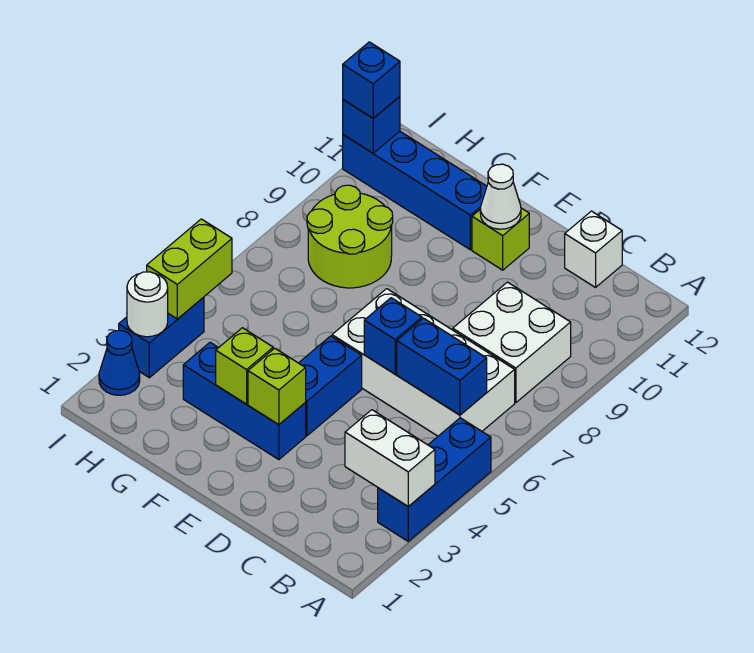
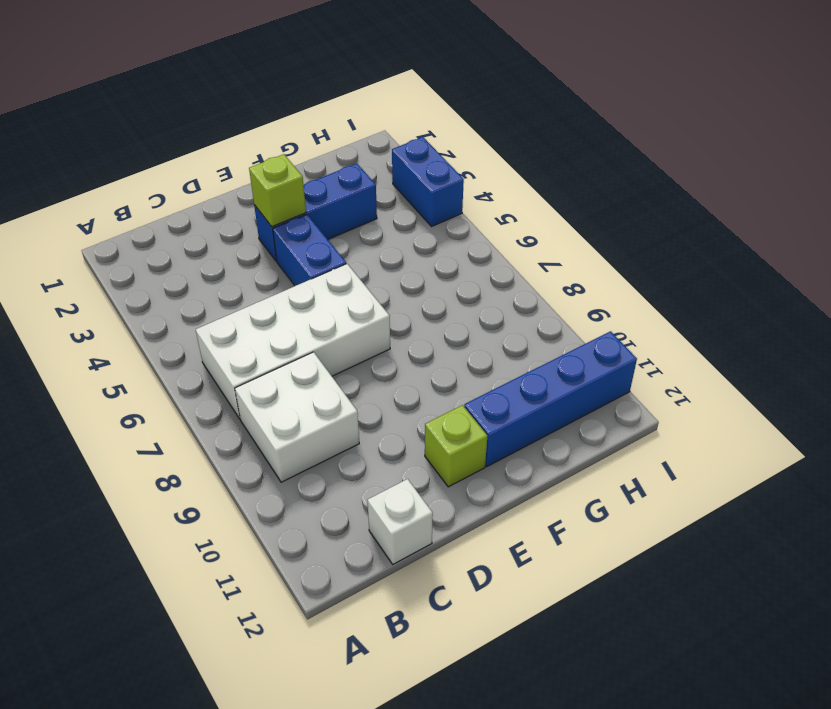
none -> blue 1x3 brick [378,418,491,541]
none -> lime 2x2 round brick [307,185,393,288]
none -> blue 1x1 cone [99,331,140,395]

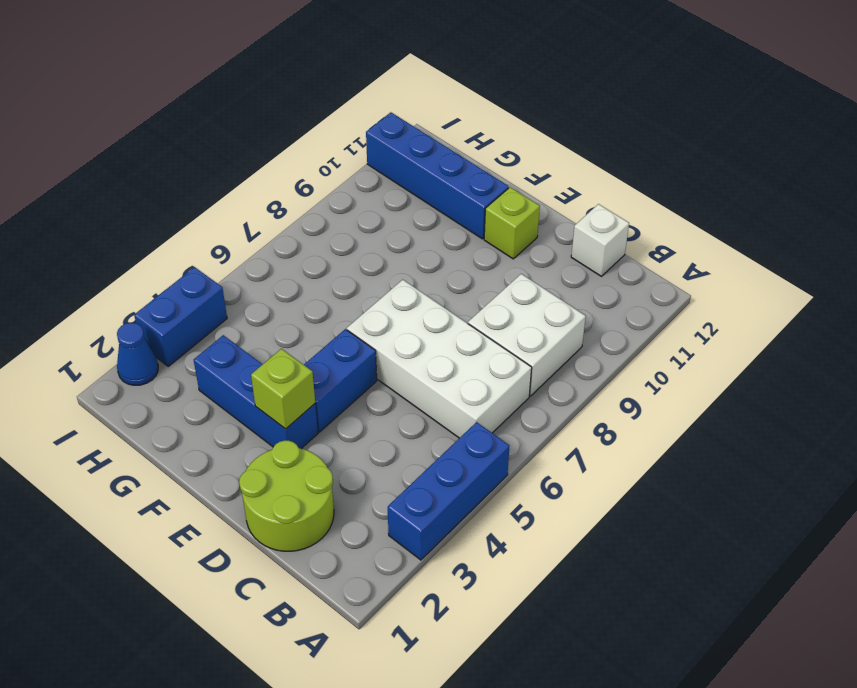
lime 2x2 round brick [239,441,334,551] -> lime 2x2 round brick moved to [307,185,393,288]
none -> white 1x2 brick [345,410,435,507]
none -> blue 1x2 brick [397,318,487,415]
none -> blue 1x1 brick [364,298,422,374]

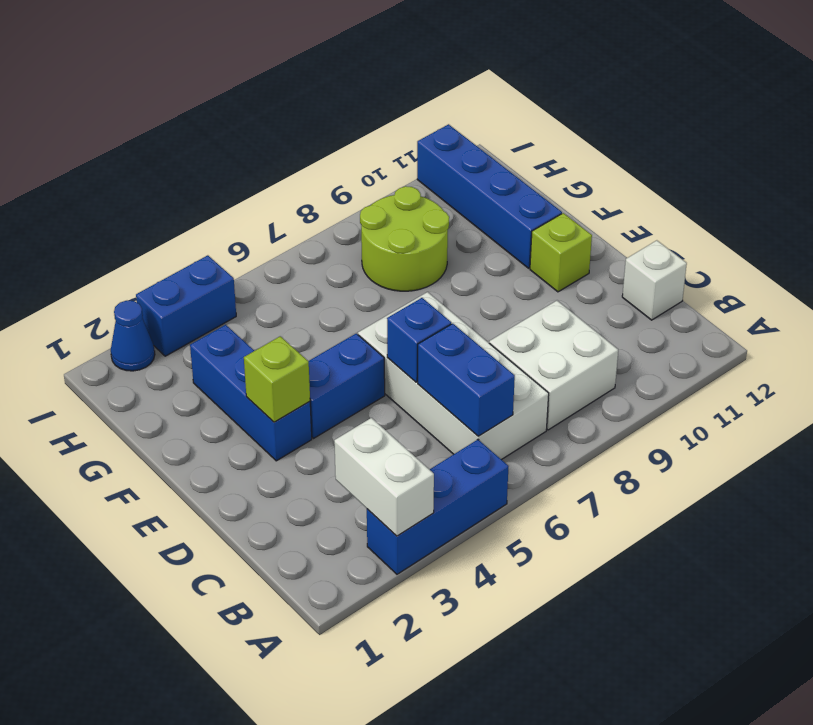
none -> white 1x1 cone [480,164,521,229]
none -> lime 1x1 brick [216,328,273,404]
none -> white 1x1 round brick [127,272,168,337]

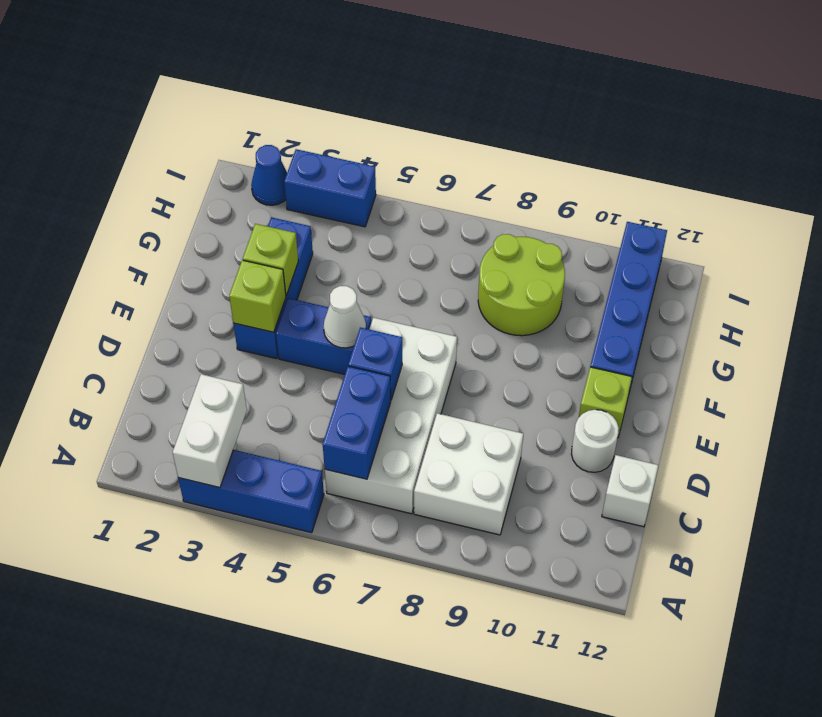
white 1x1 round brick [571,410,619,472] -> white 1x1 round brick moved to [127,272,168,337]
white 1x1 cone [323,286,366,348] -> white 1x1 cone moved to [480,164,521,229]
none -> lime 1x2 brick [147,219,232,319]
none -> blue 1x1 brick [343,96,400,153]
none -> blue 1x1 brick [343,42,400,118]

